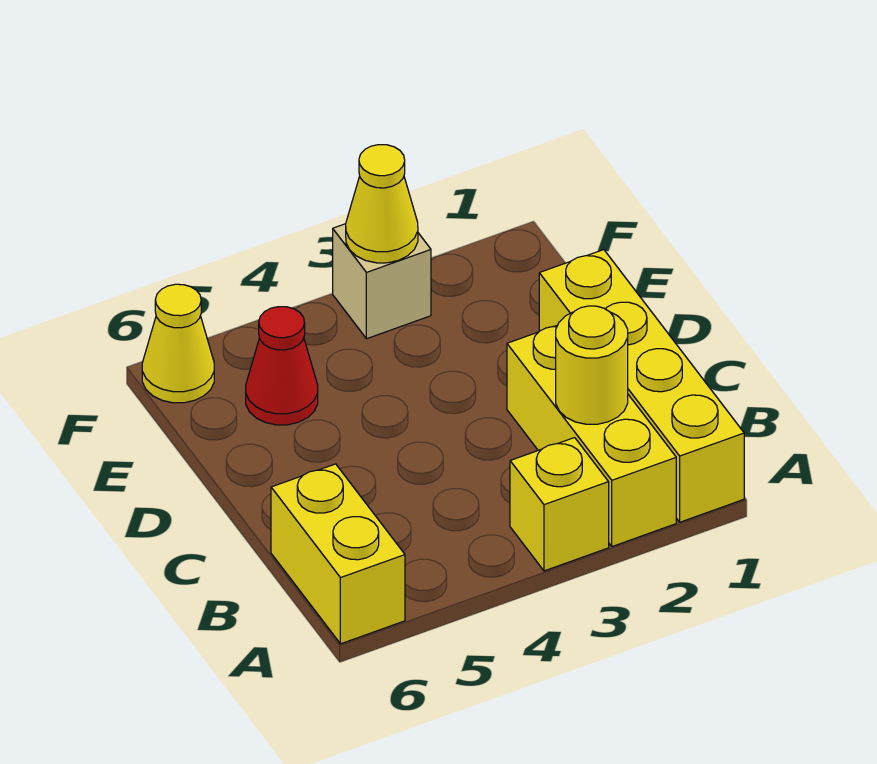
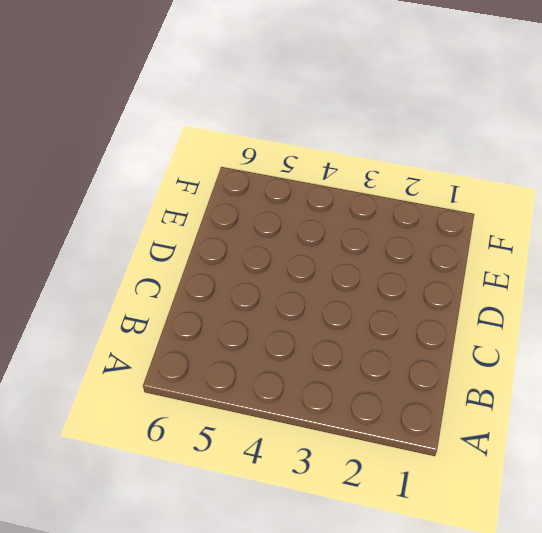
none -> yellow 1x4 brick [539,250,744,522]
none -> yellow 1x3 brick [507,326,676,547]

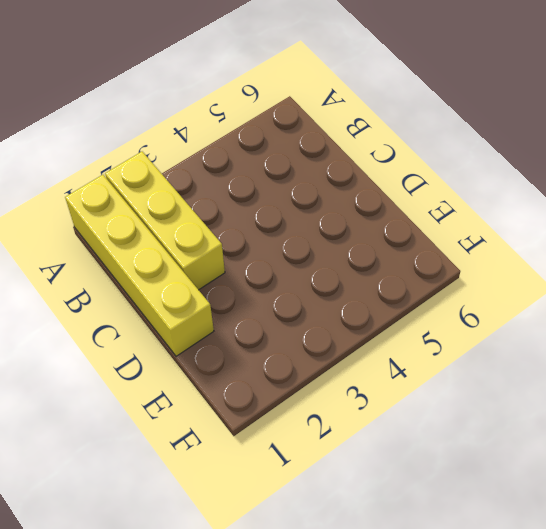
none -> yellow 1x1 brick [510,438,609,571]
none -> yellow 1x2 brick [271,464,405,644]

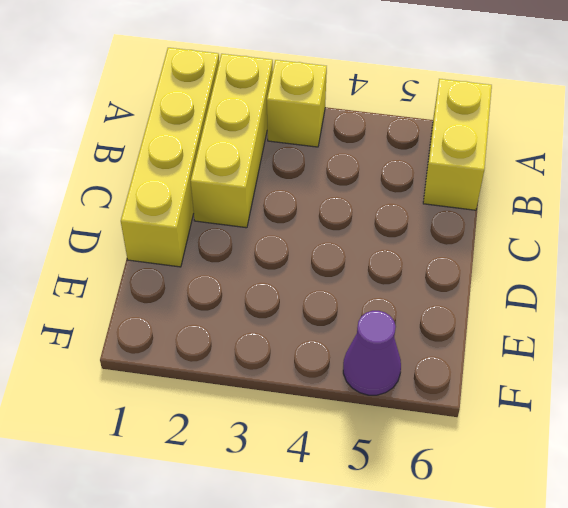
purple 1x1 cone [343,311,401,395] -> none
none -> red 1x1 cone [246,307,318,425]
none -> tan 1x1 brick [333,224,431,339]

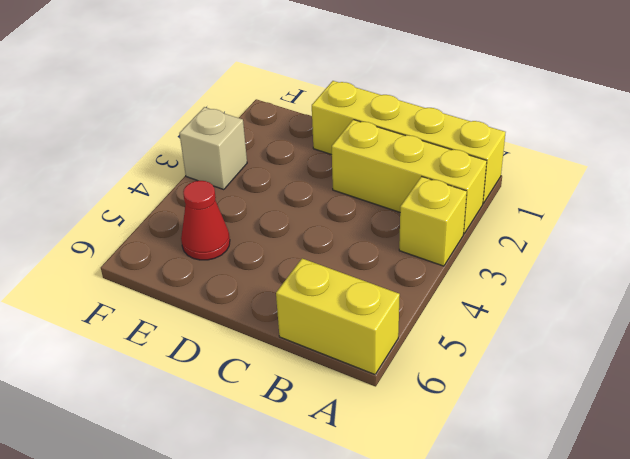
none -> yellow 1x1 cone [142,284,214,403]
none -> yellow 1x1 round brick [556,306,628,424]

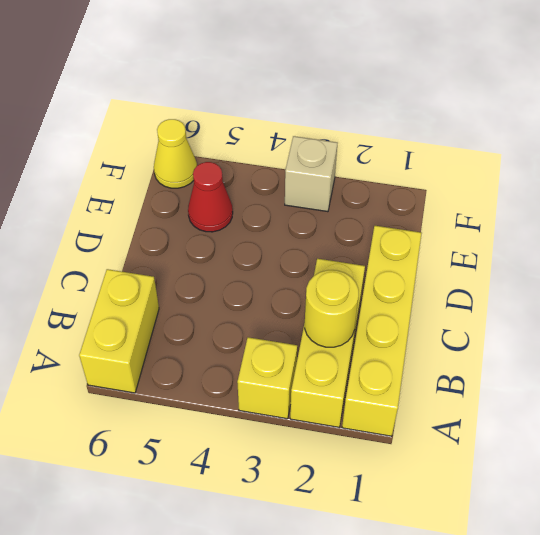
none -> yellow 1x1 cone [346,145,418,263]

